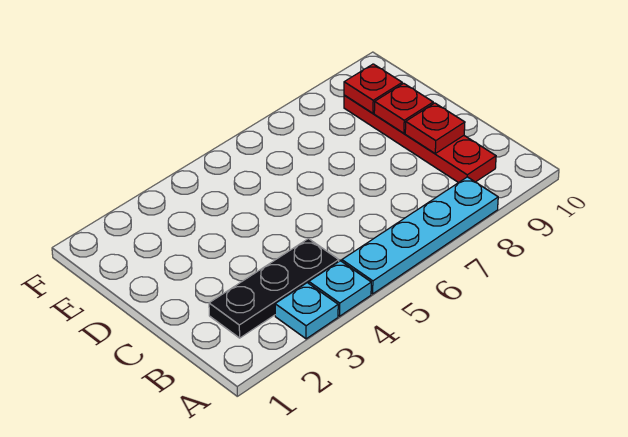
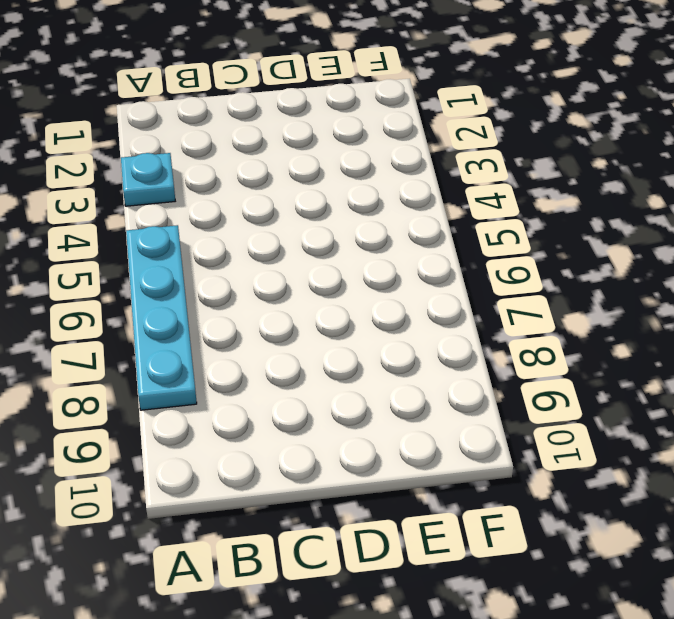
none -> cyan 1x1 plate [309,261,371,316]
none -> black 1x3 plate [209,239,339,338]

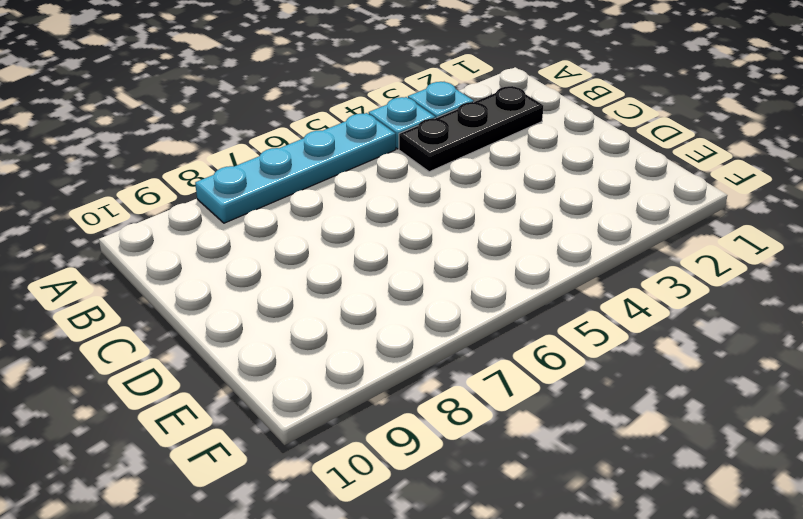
none -> red 1x4 plate [344,95,496,183]
none -> red 1x1 plate [405,103,465,153]

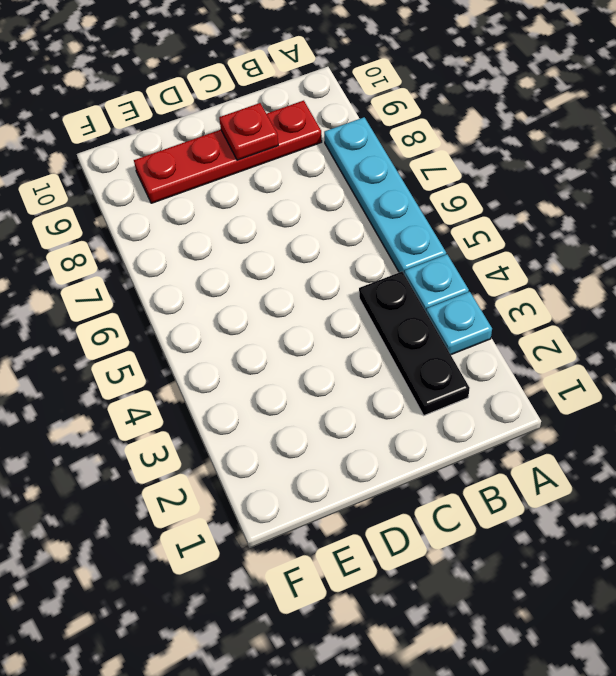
none -> red 1x1 plate [374,83,433,133]
none -> red 1x1 plate [344,64,402,113]

